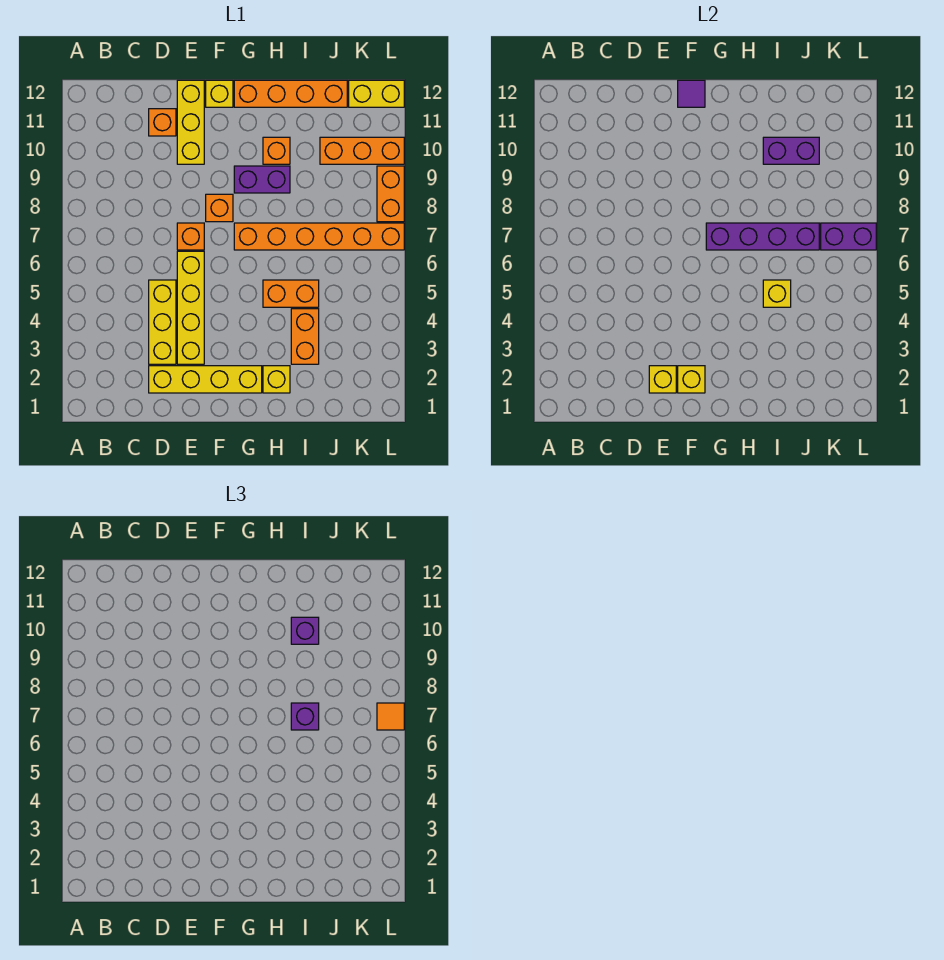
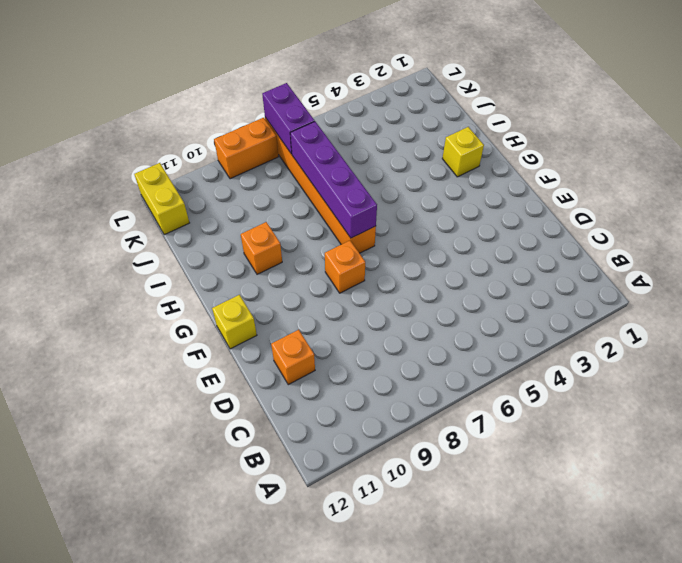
none -> yellow 1x4 brick [149,366,262,393]
none -> yellow 1x3 brick [149,280,176,364]
none -> yellow 1x4 brick [177,251,204,364]

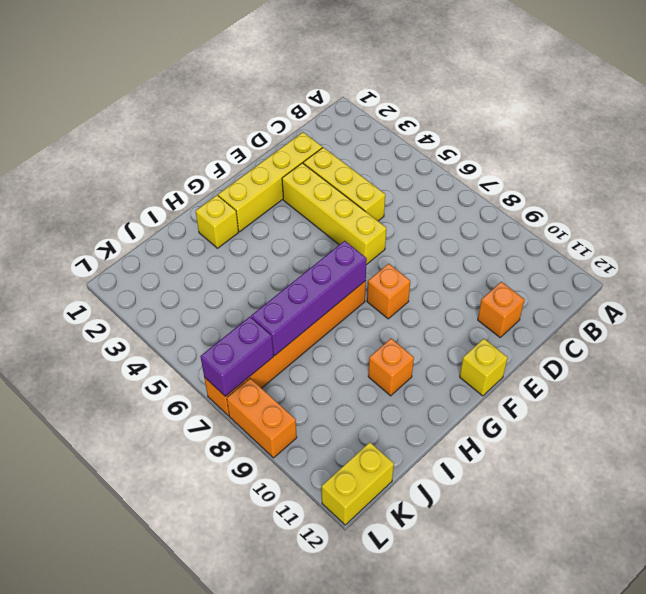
none -> orange 1x1 brick [177,223,204,250]
none -> yellow 1x3 brick [177,80,204,164]
none -> purple 1x2 brick [234,166,290,193]

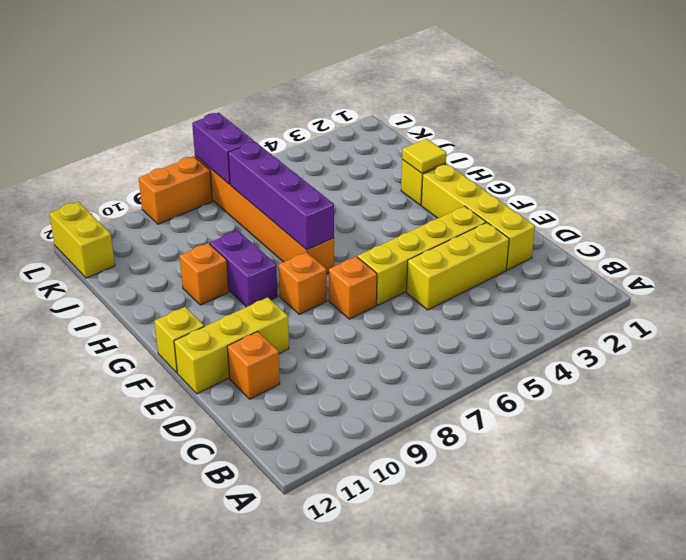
yellow 1x1 tile [402,139,446,173] -> none
none -> orange 1x4 brick [234,80,347,107]
none -> orange 1x2 brick [263,280,319,307]
none -> orange 1x2 brick [291,309,319,364]

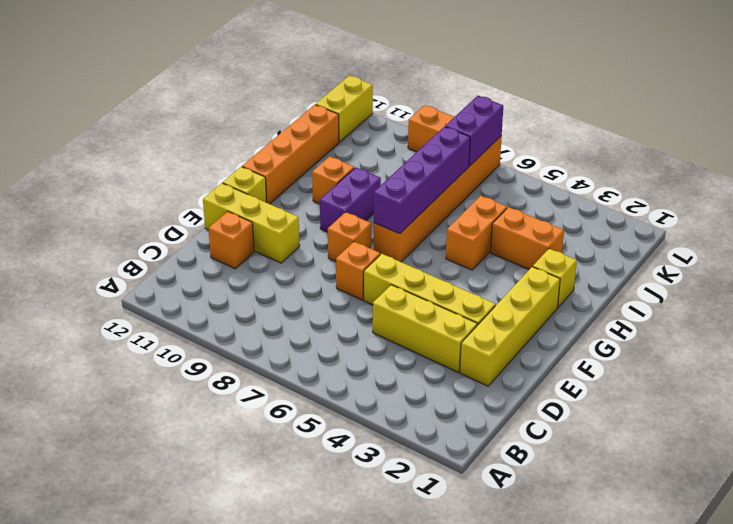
none -> orange 1x3 brick [320,137,404,164]
none -> yellow 1x1 brick [649,366,676,393]
none -> yellow 1x1 brick [678,366,705,393]

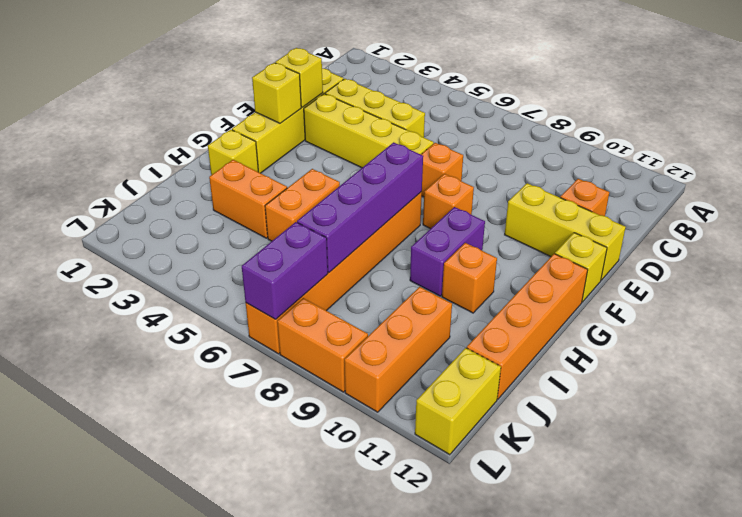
none -> purple 1x1 tile [678,80,705,107]
none -> yellow 1x1 brick [763,280,791,307]
none -> purple 1x2 brick [763,137,819,164]

